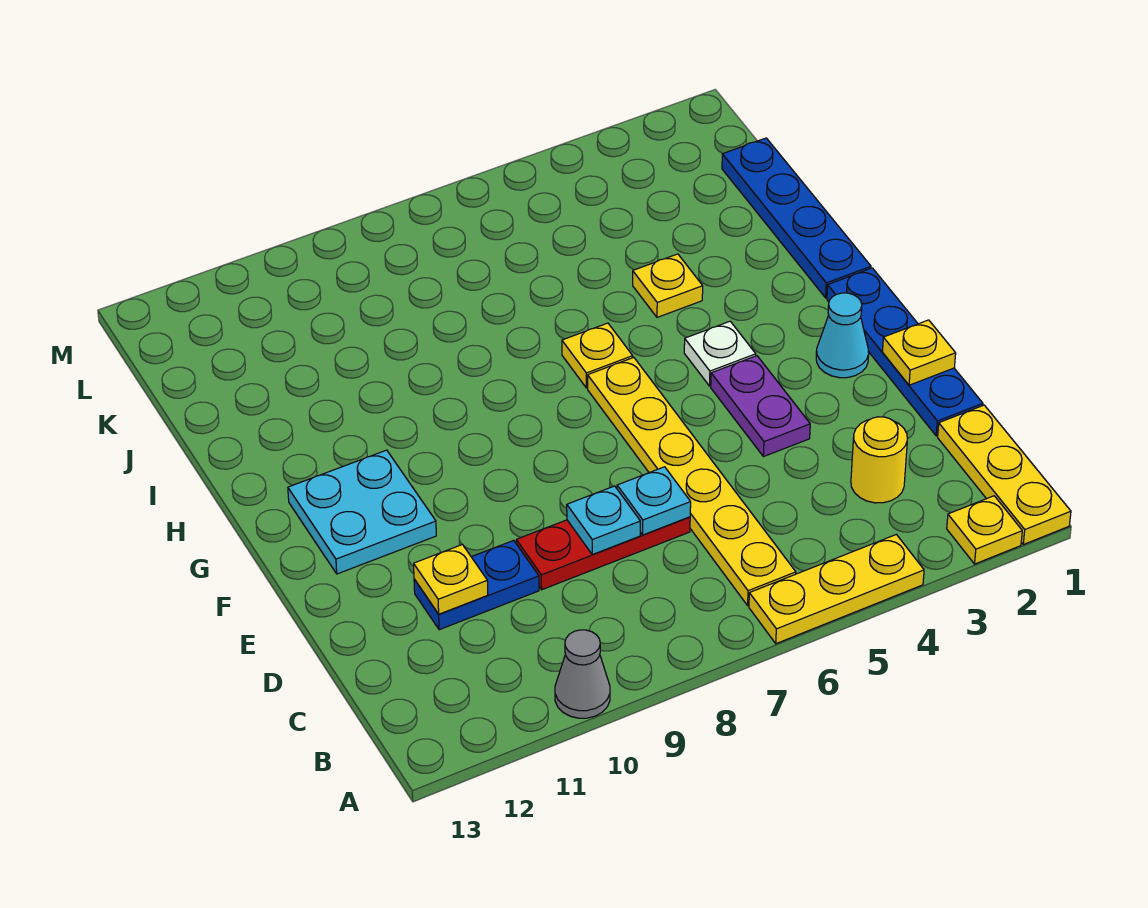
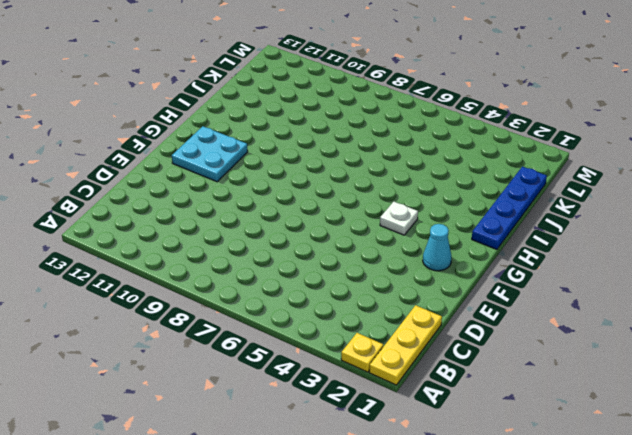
none -> yellow 1x3 plate [749,535,924,644]
none -> grey 1x1 cone [555,630,610,718]
none -> yellow 1x6 plate [588,358,796,605]

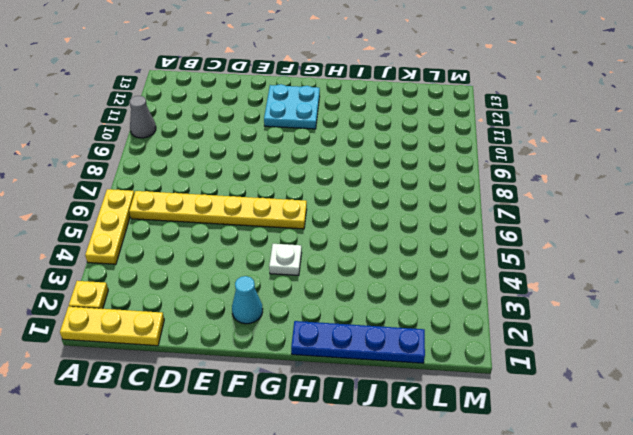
none -> yellow 1x1 round brick [851,417,907,503]
none -> blue 1x4 plate [827,268,983,436]
none -> red 1x3 plate [516,517,690,590]

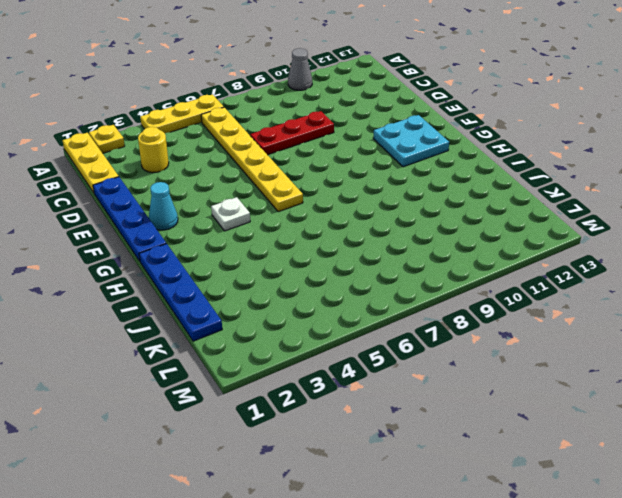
none -> blue 1x2 plate [414,540,539,630]
none -> purple 1x2 plate [711,356,810,457]
none -> yellow 1x1 plate [562,323,633,388]

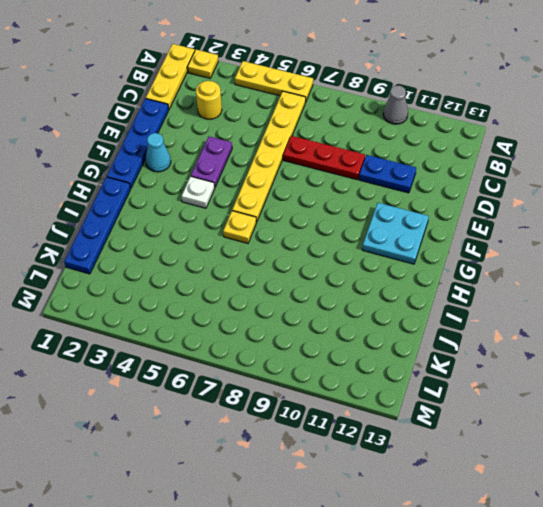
none -> yellow 1x1 plate [633,254,703,317]
none -> cyan 1x1 plate [617,467,691,535]
none -> cyan 1x1 plate [567,486,640,555]

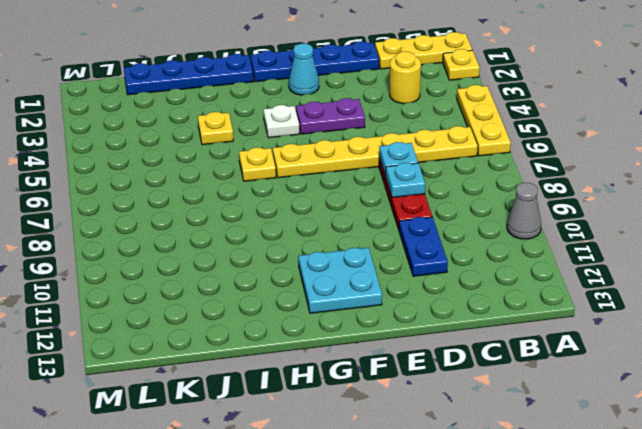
none -> yellow 1x1 plate [414,545,488,614]
none -> yellow 1x1 plate [883,320,956,385]

